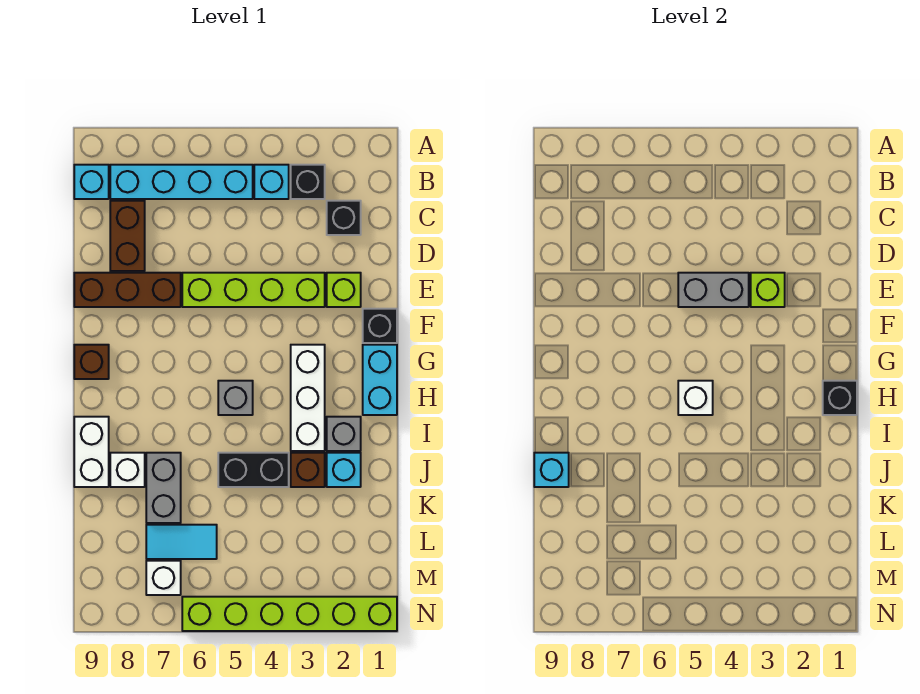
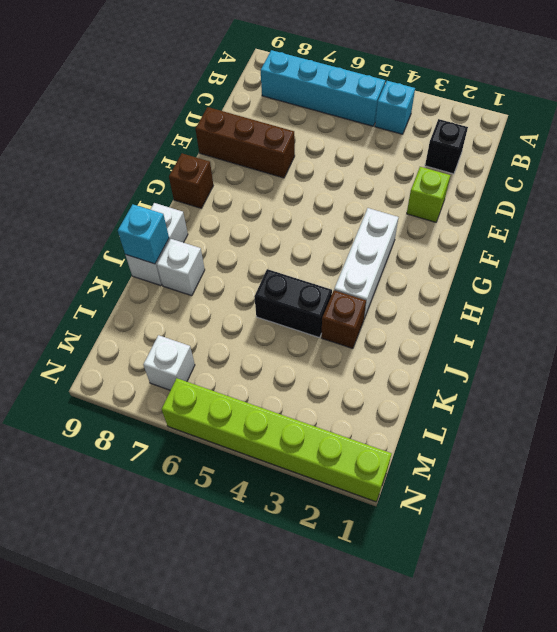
none -> black 1x1 brick [291,165,325,199]
none -> cyan 1x1 brick [74,165,109,199]
none -> brown 1x2 brick [110,201,145,271]

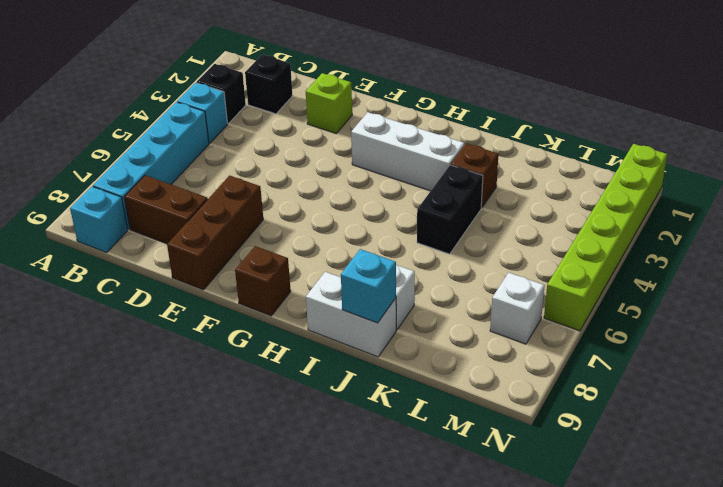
none -> lime 1x4 brick [182,273,325,307]
none -> black 1x1 brick [363,309,397,343]
none -> cyan 1x2 brick [363,345,397,415]

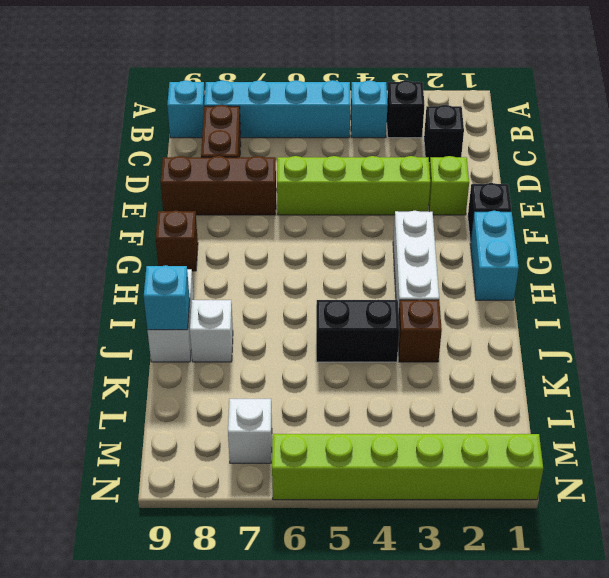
none -> grey 1x1 brick [218,381,253,415]
none -> grey 1x1 brick [327,417,361,451]
none -> cyan 1x1 brick [327,453,361,487]

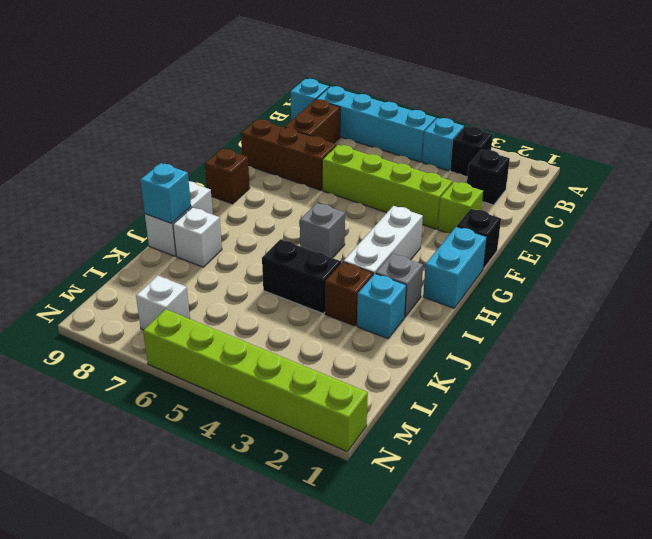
none -> grey 1x2 brick [146,453,181,523]
none -> cyan 1x2 tile [146,525,217,559]
none -> lime 1x1 brick [751,273,785,307]

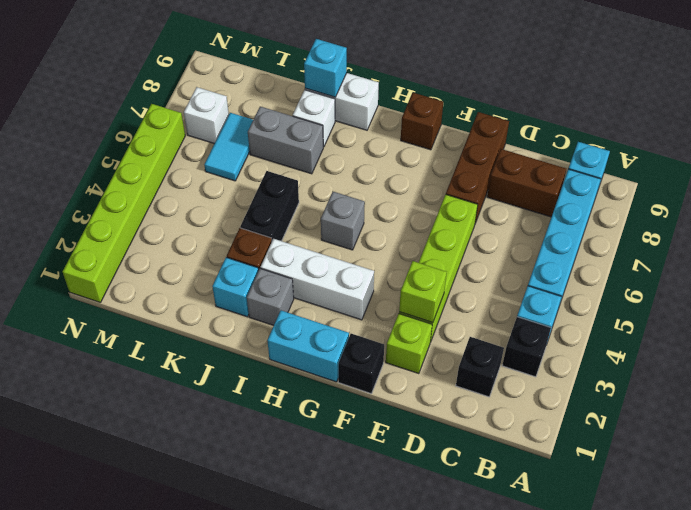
none -> grey 1x2 brick [678,273,749,307]
none -> black 1x1 brick [823,381,857,415]
none -> white 1x1 brick [678,381,713,415]

